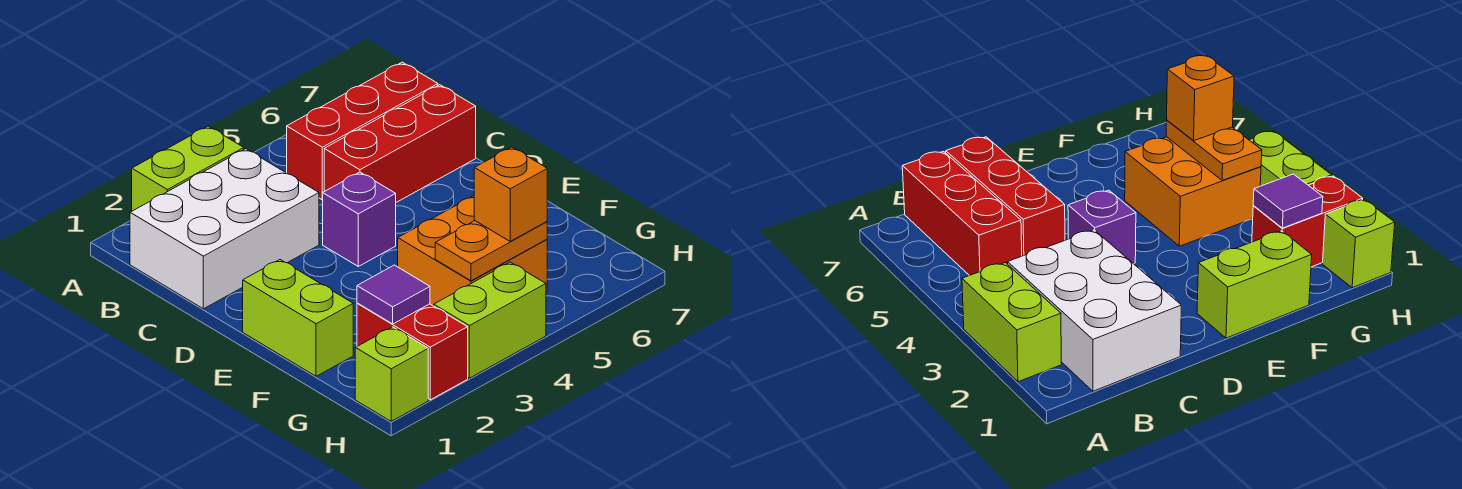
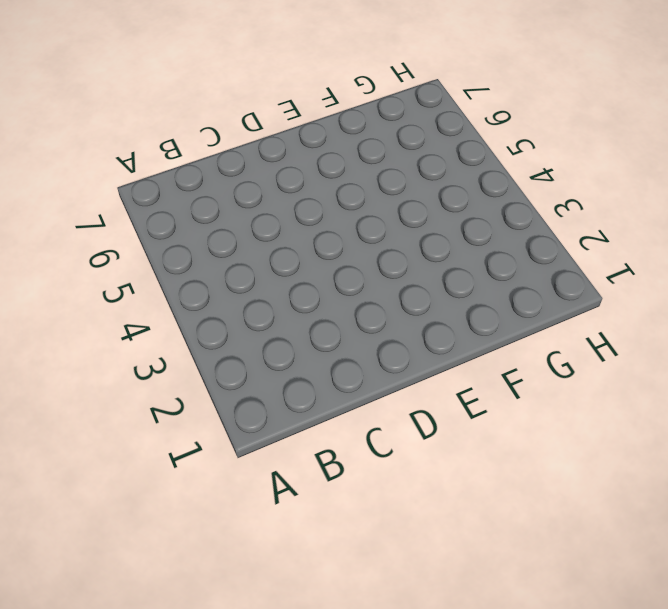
none -> lime 1x2 brick [132,126,244,211]
none -> white 2x3 brick [130,149,319,309]
none -> red 1x3 brick [287,62,438,200]

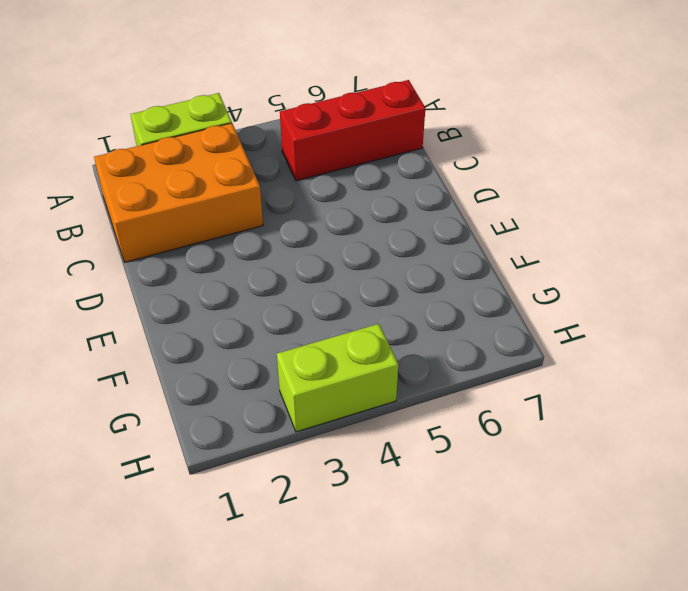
orange 2x3 brick [94,123,263,262] -> white 2x3 brick [130,149,319,309]
none -> red 1x3 brick [324,85,476,202]
none -> purple 1x1 brick [323,172,396,266]
none -> lime 1x2 brick [243,260,353,376]

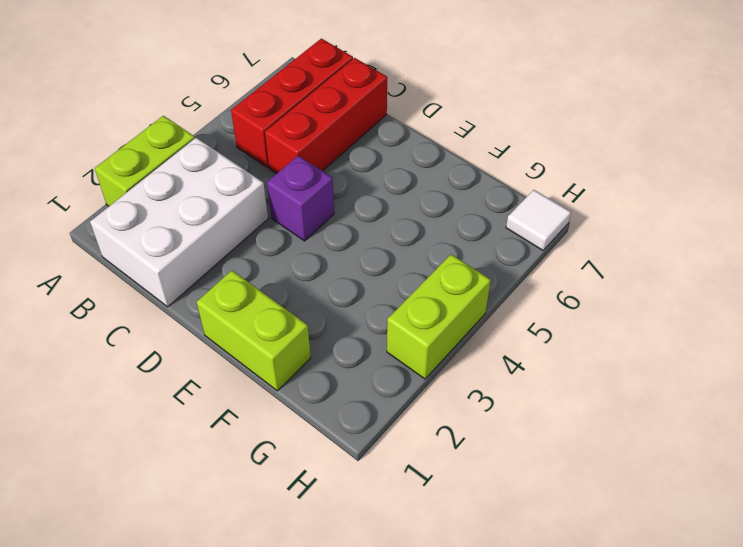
white 1x1 tile [506,190,571,250] -> none
none -> orange 2x2 brick [398,196,547,306]
none -> red 1x2 brick [357,303,468,400]
none -> lime 1x1 brick [355,327,428,421]

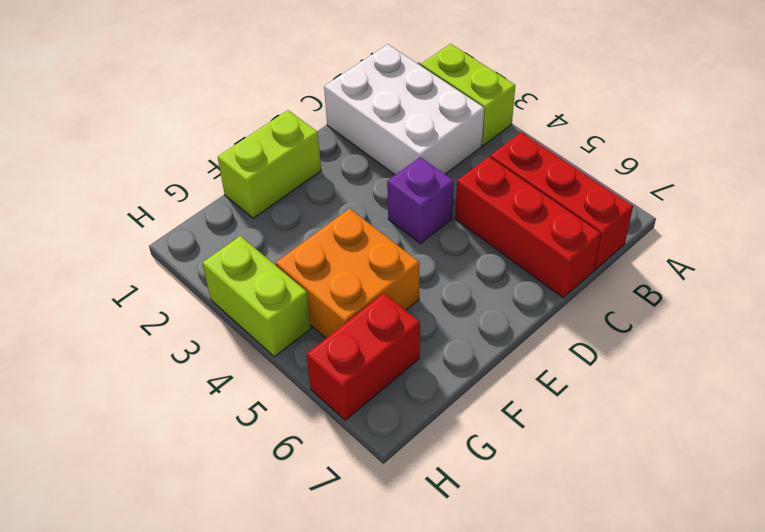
red 1x2 brick [306,293,420,420] -> red 1x2 brick moved to [357,303,468,400]
none -> lime 1x1 brick [355,327,428,421]
none -> purple 1x1 tile [357,265,430,324]
none -> orange 1x2 plate [435,221,547,281]

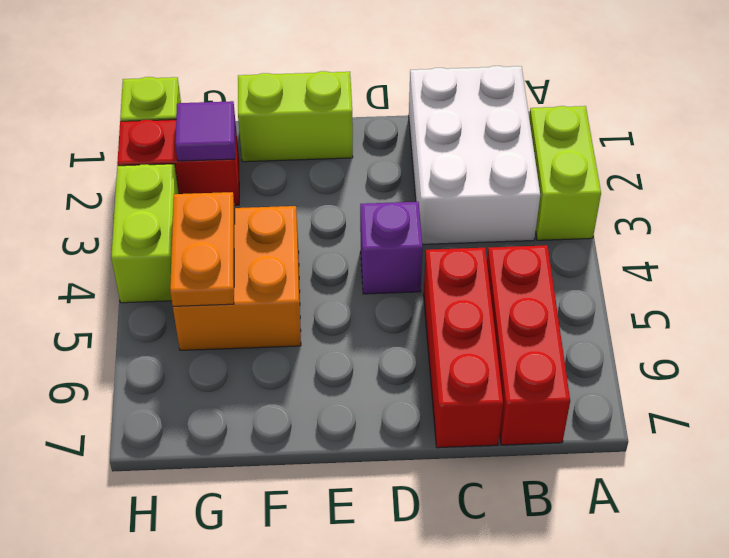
none -> orange 1x1 brick [474,147,547,241]

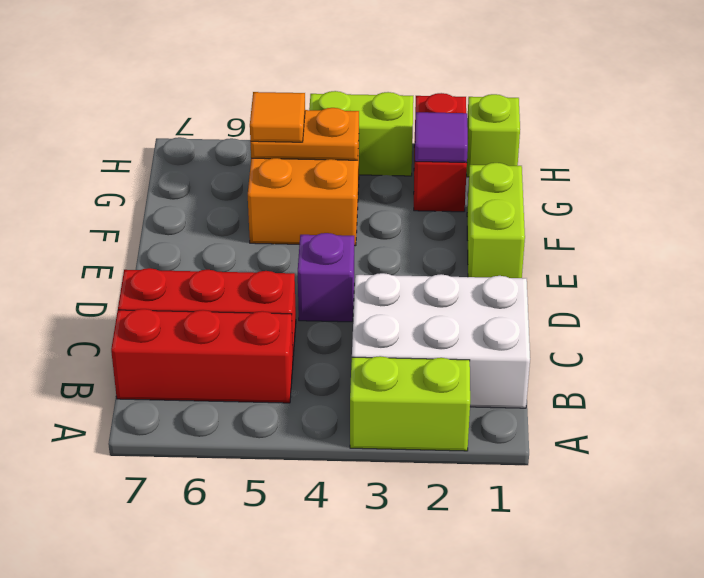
orange 1x1 tile [250,92,305,142] -> orange 1x1 brick [474,147,547,241]

